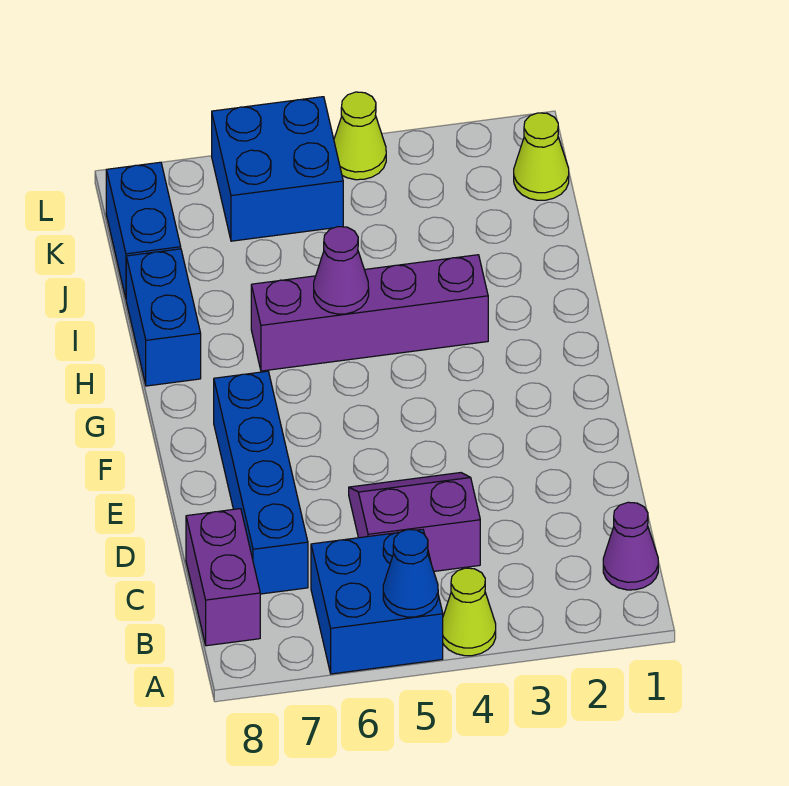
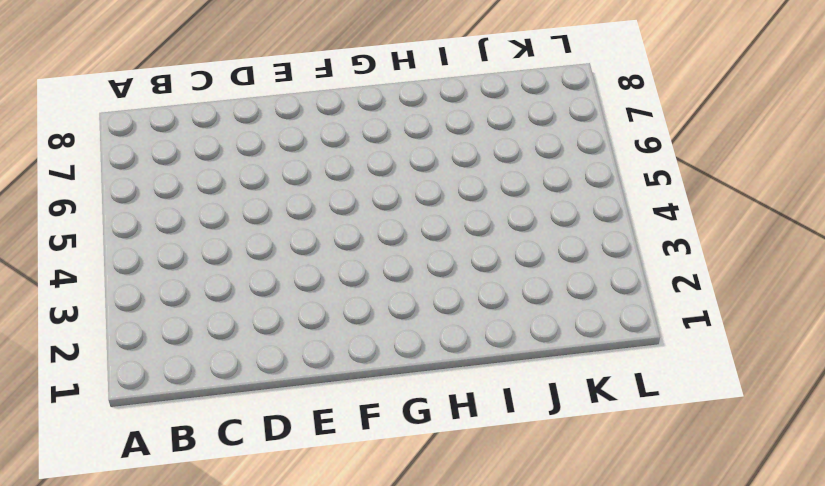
none -> lime 1x1 cone [443,568,496,656]
none -> blue 2x2 brick [311,529,443,674]
none -> purple 1x1 cone [603,502,658,590]

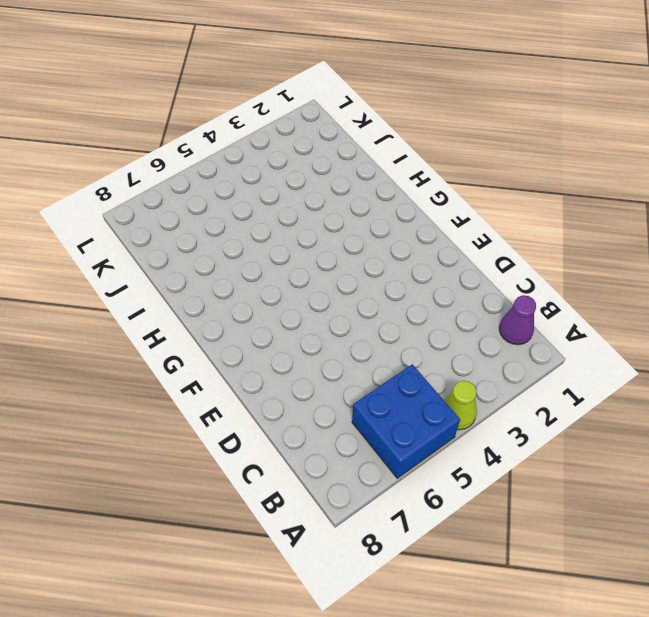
none -> purple 1x2 brick [186,509,260,646]
none -> purple 2x2 slope [349,473,480,571]
none -> blue 1x4 brick [214,371,308,594]

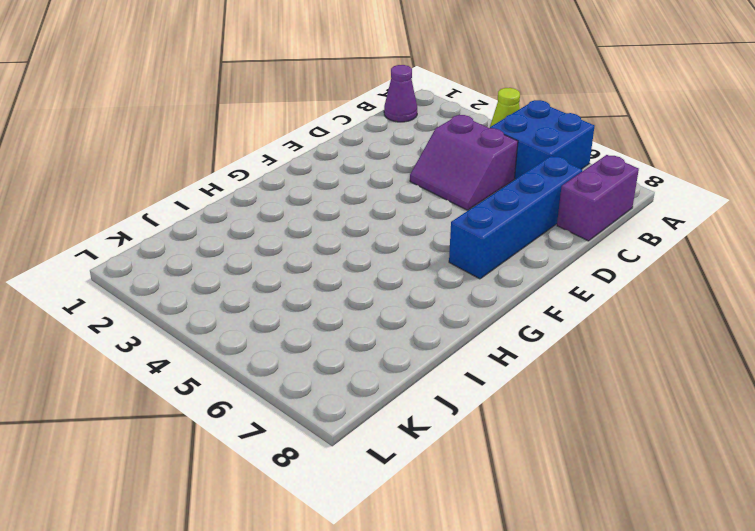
none -> purple 1x4 brick [251,255,488,371]
none -> blue 1x2 brick [126,249,201,386]
none -> blue 1x2 brick [106,162,181,298]

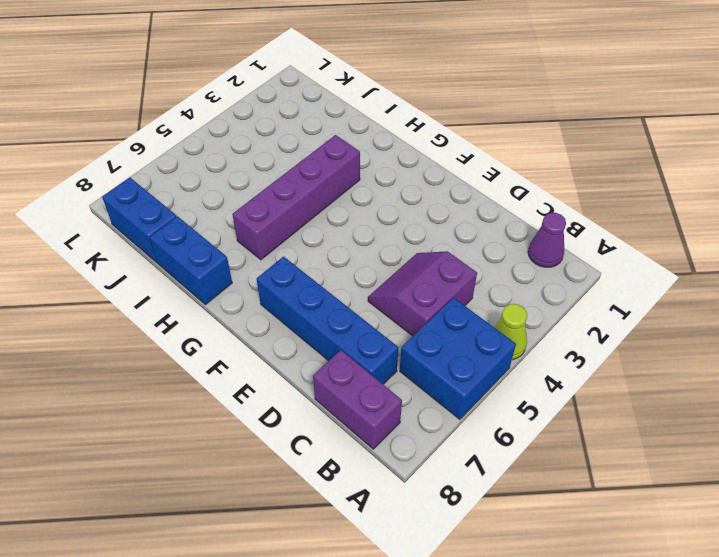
none -> lime 1x1 cone [514,113,569,200]
none -> blue 2x2 brick [212,97,343,241]
none -> lime 1x1 cone [334,92,386,180]

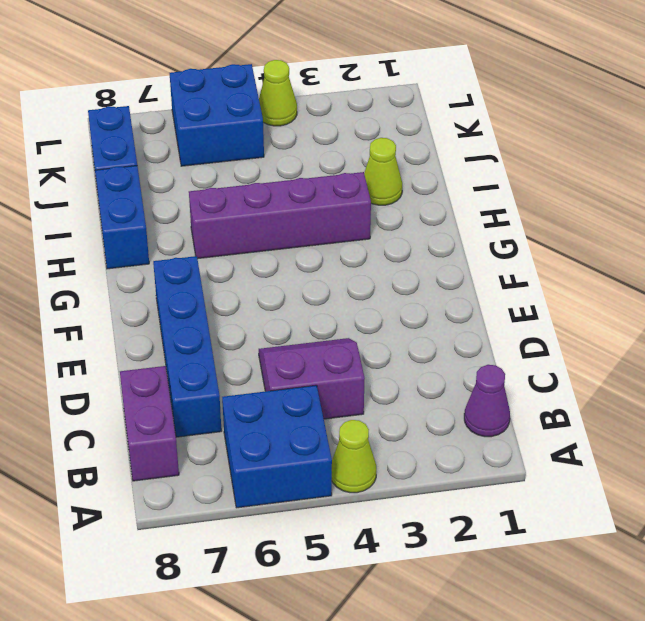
lime 1x1 cone [364,138,402,205] -> lime 1x1 cone moved to [514,113,569,200]
none -> blue 1x1 cone [383,530,438,617]
none -> purple 1x1 cone [314,227,369,314]

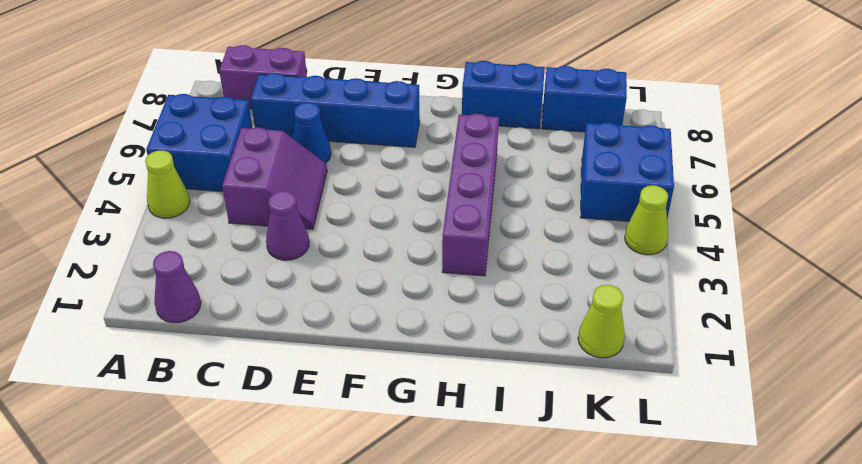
purple 1x1 cone [266,191,309,260] -> purple 1x1 cone moved to [314,227,369,314]
blue 1x1 cone [293,102,331,163] -> blue 1x1 cone moved to [383,530,438,617]

